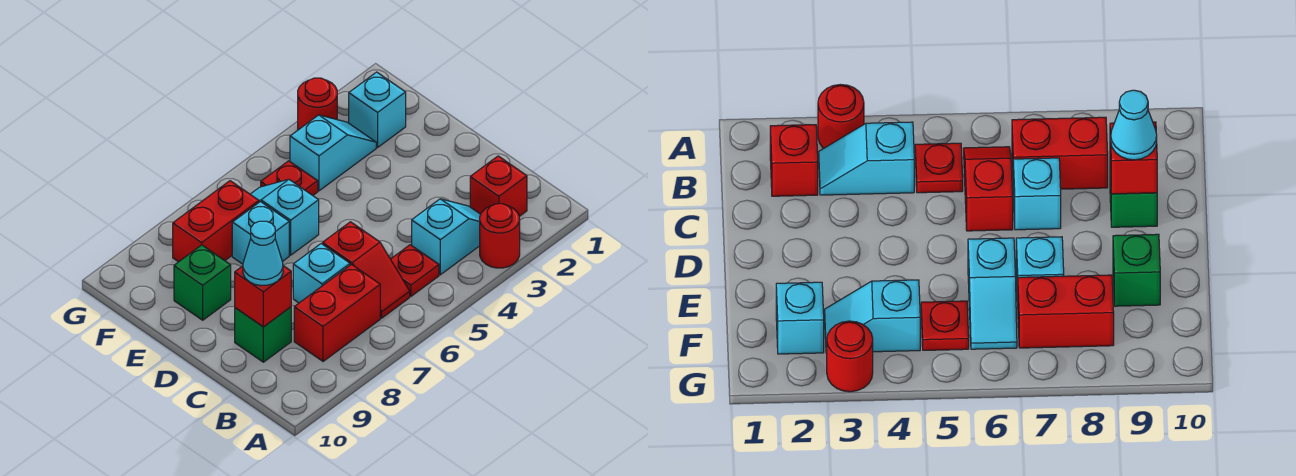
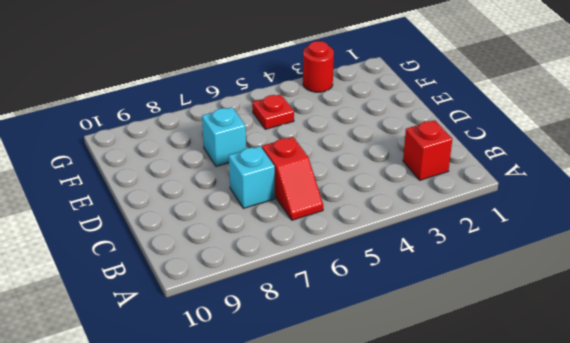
none -> red 1x1 round brick [480,204,520,268]
none -> cyan 1x2 slope [412,199,481,275]
none -> red 1x1 plate [391,245,439,296]

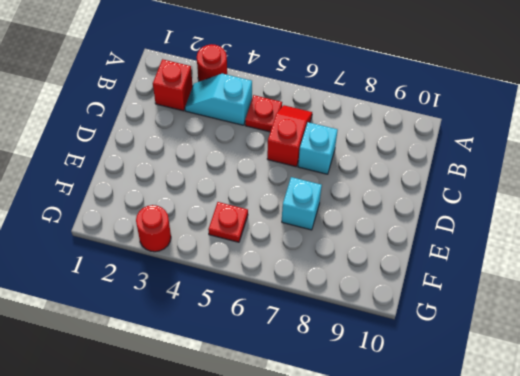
none -> red 1x2 brick [294,265,380,361]
none -> green 1x1 brick [235,307,291,362]
none -> cyan 1x2 slope [250,179,319,255]

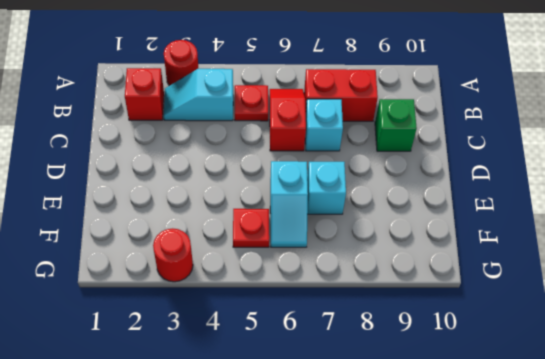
none -> green 1x1 brick [174,245,231,320]
none -> cyan 1x1 brick [349,72,406,147]
none -> cyan 1x2 slope [290,115,376,191]

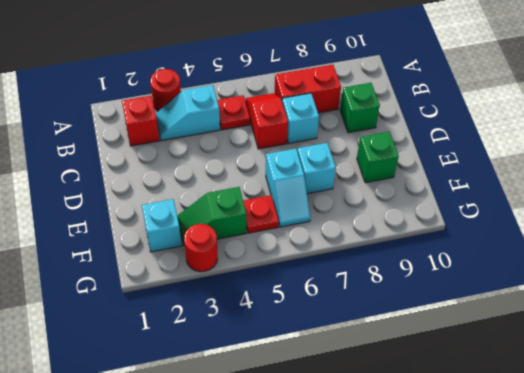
green 1x2 slope [177,187,246,246] -> cyan 1x2 slope [290,115,376,191]
none -> red 1x2 brick [173,181,259,262]
none -> red 1x1 brick [235,266,291,327]
none -> cyan 1x1 cone [243,221,283,286]

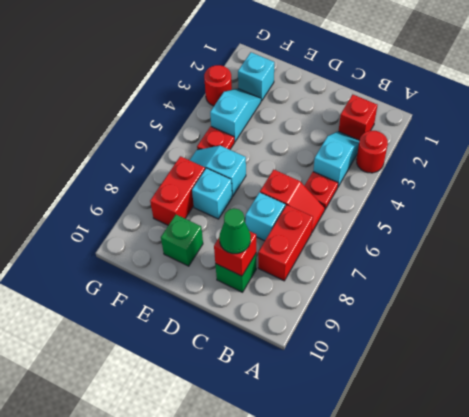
green 1x1 cone [219,208,251,254] -> cyan 1x1 cone [243,221,283,286]

